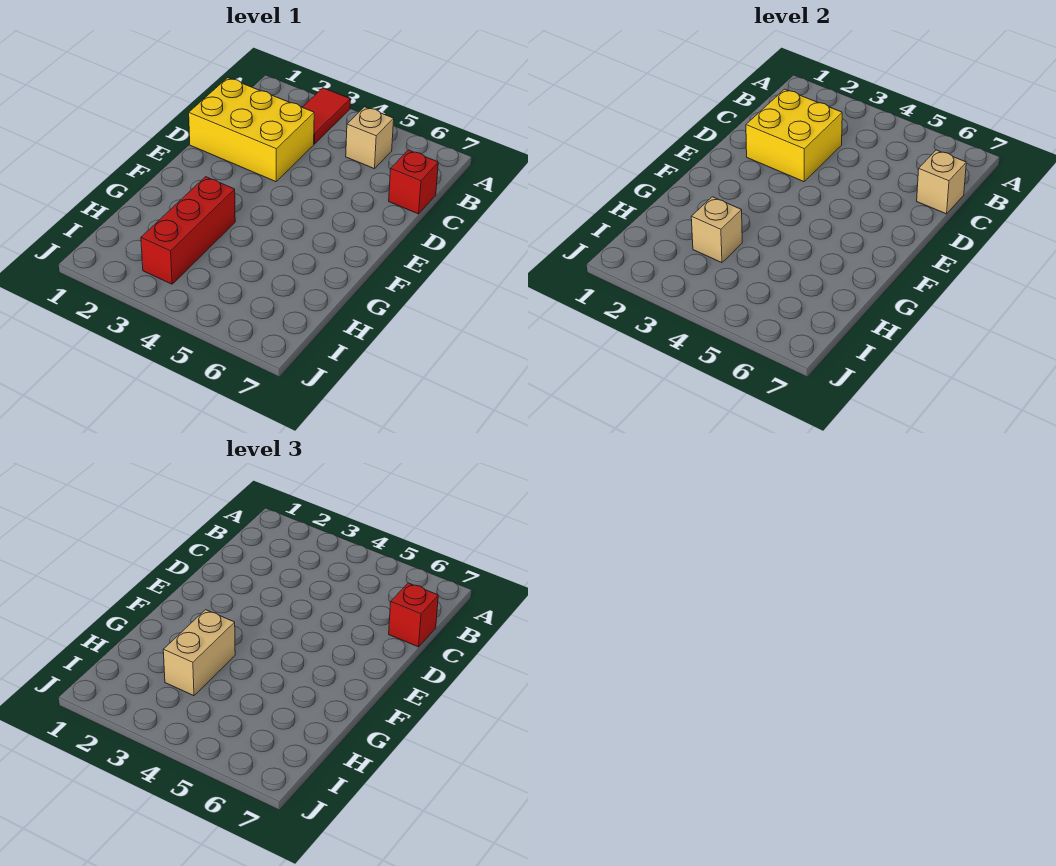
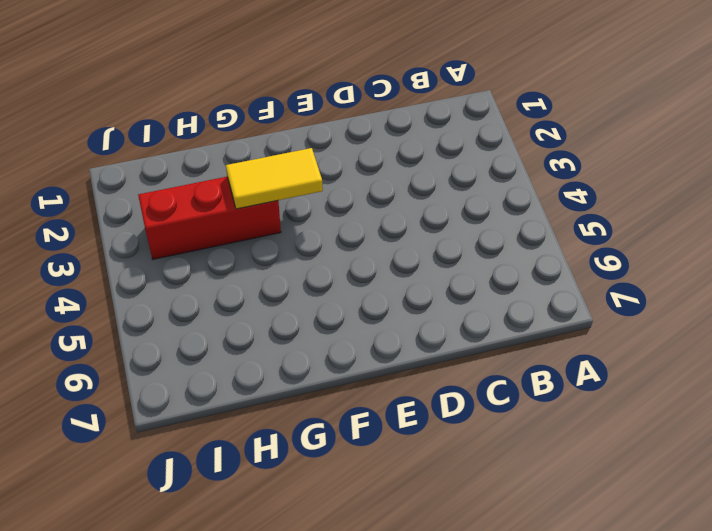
yellow 1x2 tile [226,148,323,209] -> none
none -> red 1x2 tile [302,88,350,144]
none -> tan 1x1 brick [346,107,394,169]

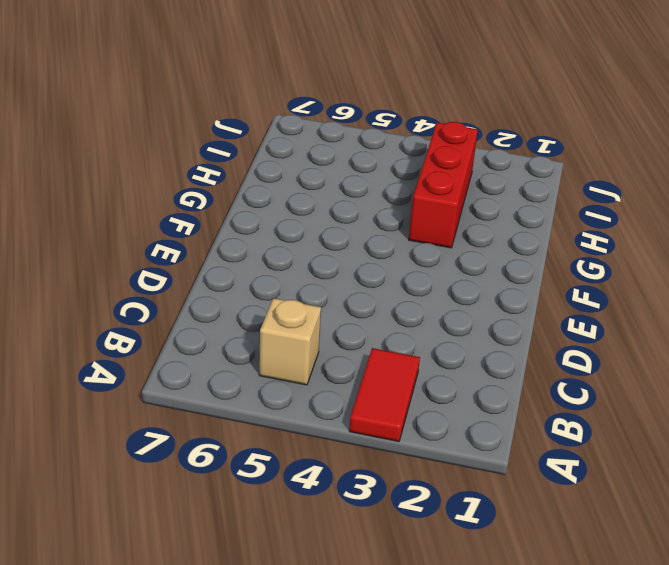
none -> yellow 2x3 brick [189,78,314,182]
none -> red 1x1 brick [389,150,438,214]

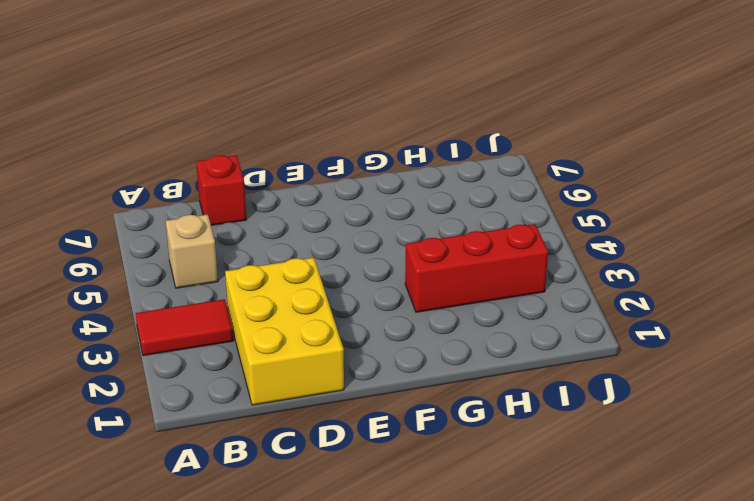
none -> yellow 2x2 brick [746,89,842,182]
none -> tan 1x1 brick [917,150,966,214]

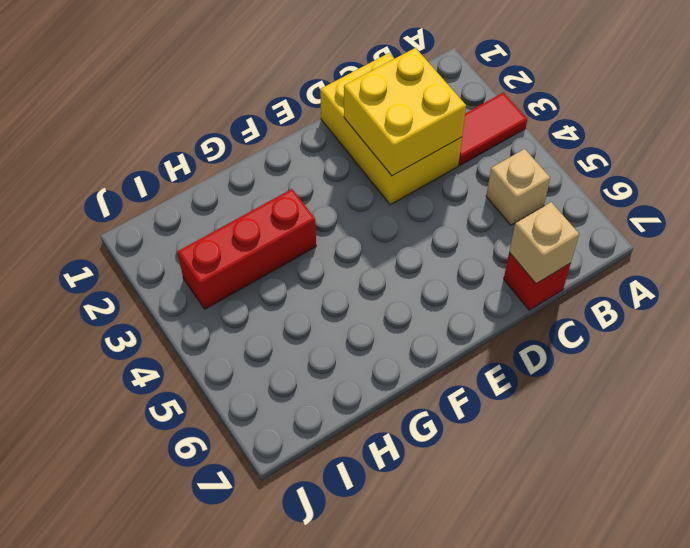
none -> tan 1x1 brick [691,197,742,263]
none -> red 1x1 brick [389,583,438,647]

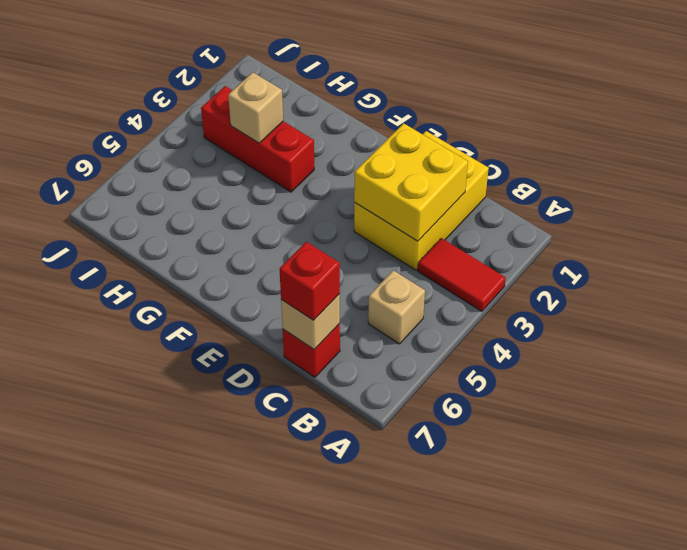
none -> tan 1x2 brick [163,610,235,696]

